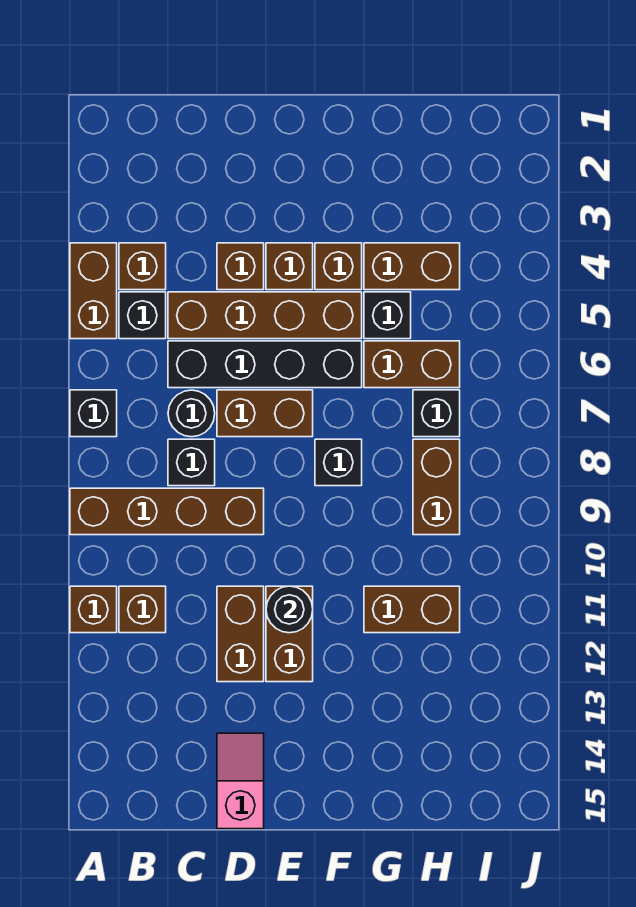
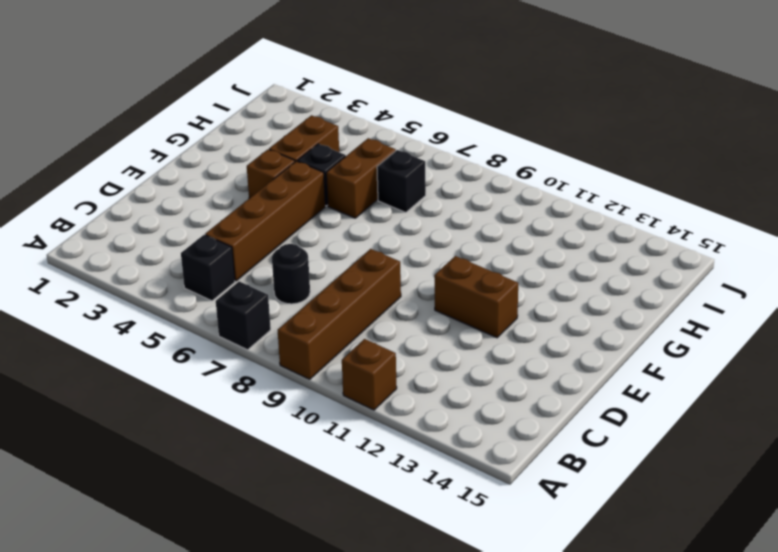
none -> brown 1x2 brick [70,243,117,339]
none -> brown 1x1 brick [119,243,166,290]
none -> brown 1x1 brick [119,586,166,633]

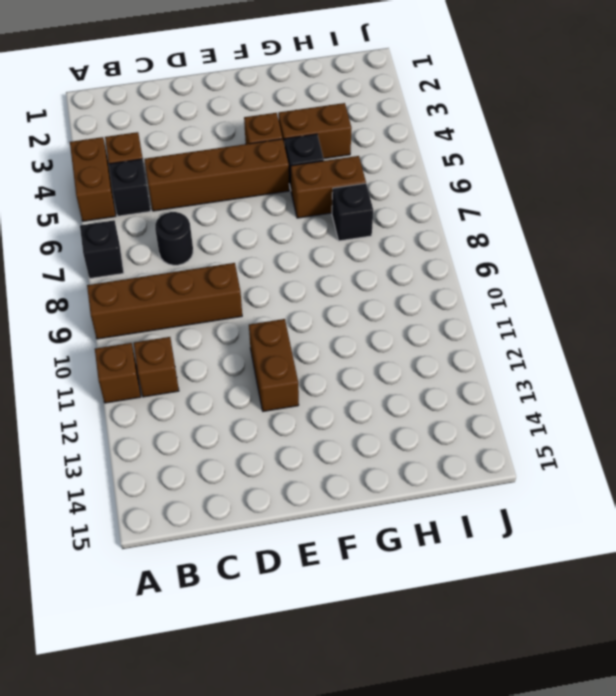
none -> black 1x4 brick [168,341,362,388]
none -> black 1x1 brick [168,439,215,486]
none -> brown 1x1 brick [217,243,264,290]

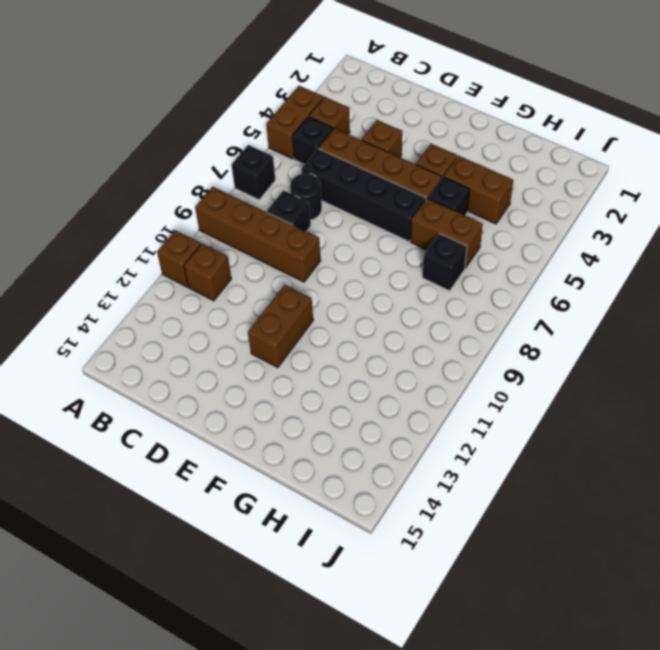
none -> brown 1x2 brick [217,390,313,437]
none -> brown 1x2 brick [217,586,264,682]
none -> pink 1x2 slope [217,733,264,829]

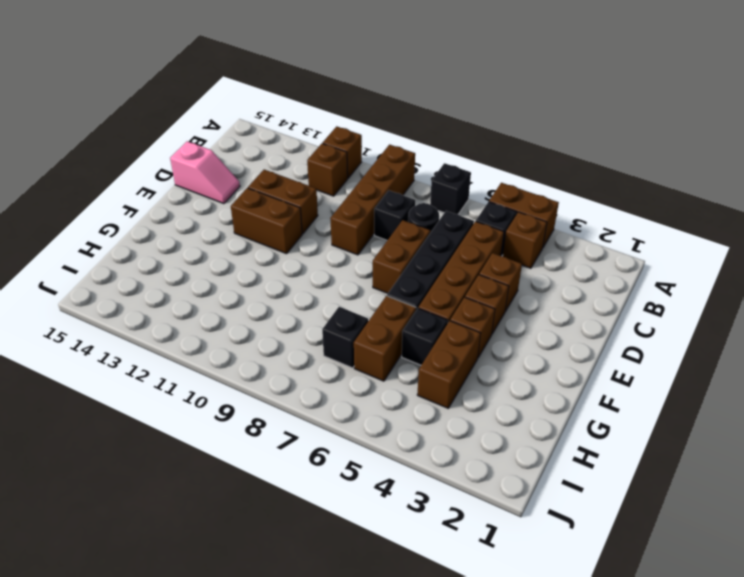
none -> black 1x1 brick [315,439,362,486]
none -> brown 1x2 brick [364,586,460,633]
none -> brown 1x2 brick [413,439,460,535]

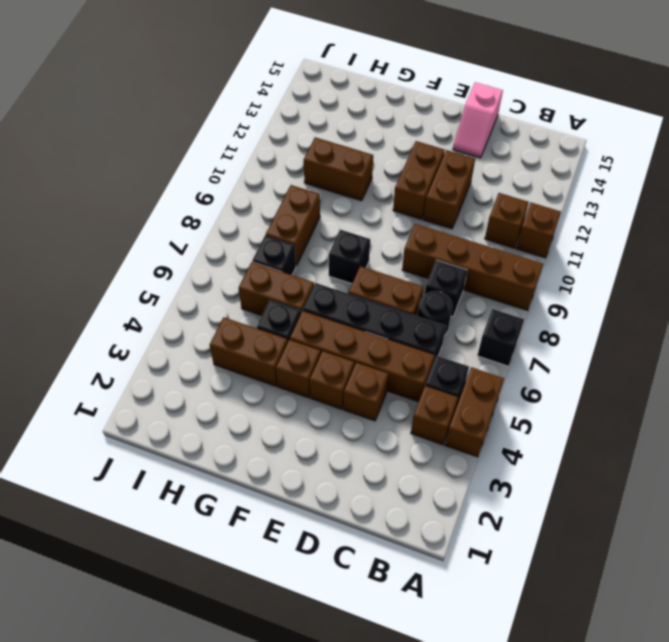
none -> black 1x1 round brick [266,586,313,633]

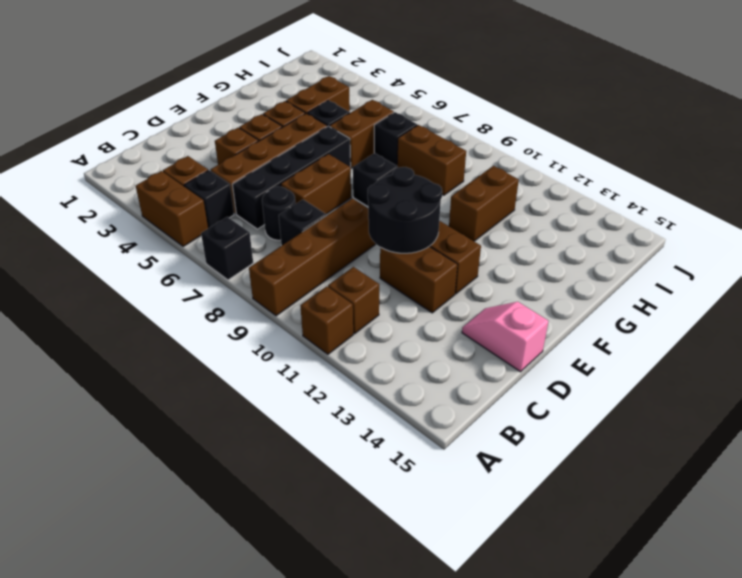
black 2x2 round brick [368,167,442,253] -> black 1x1 round brick [266,586,313,633]

